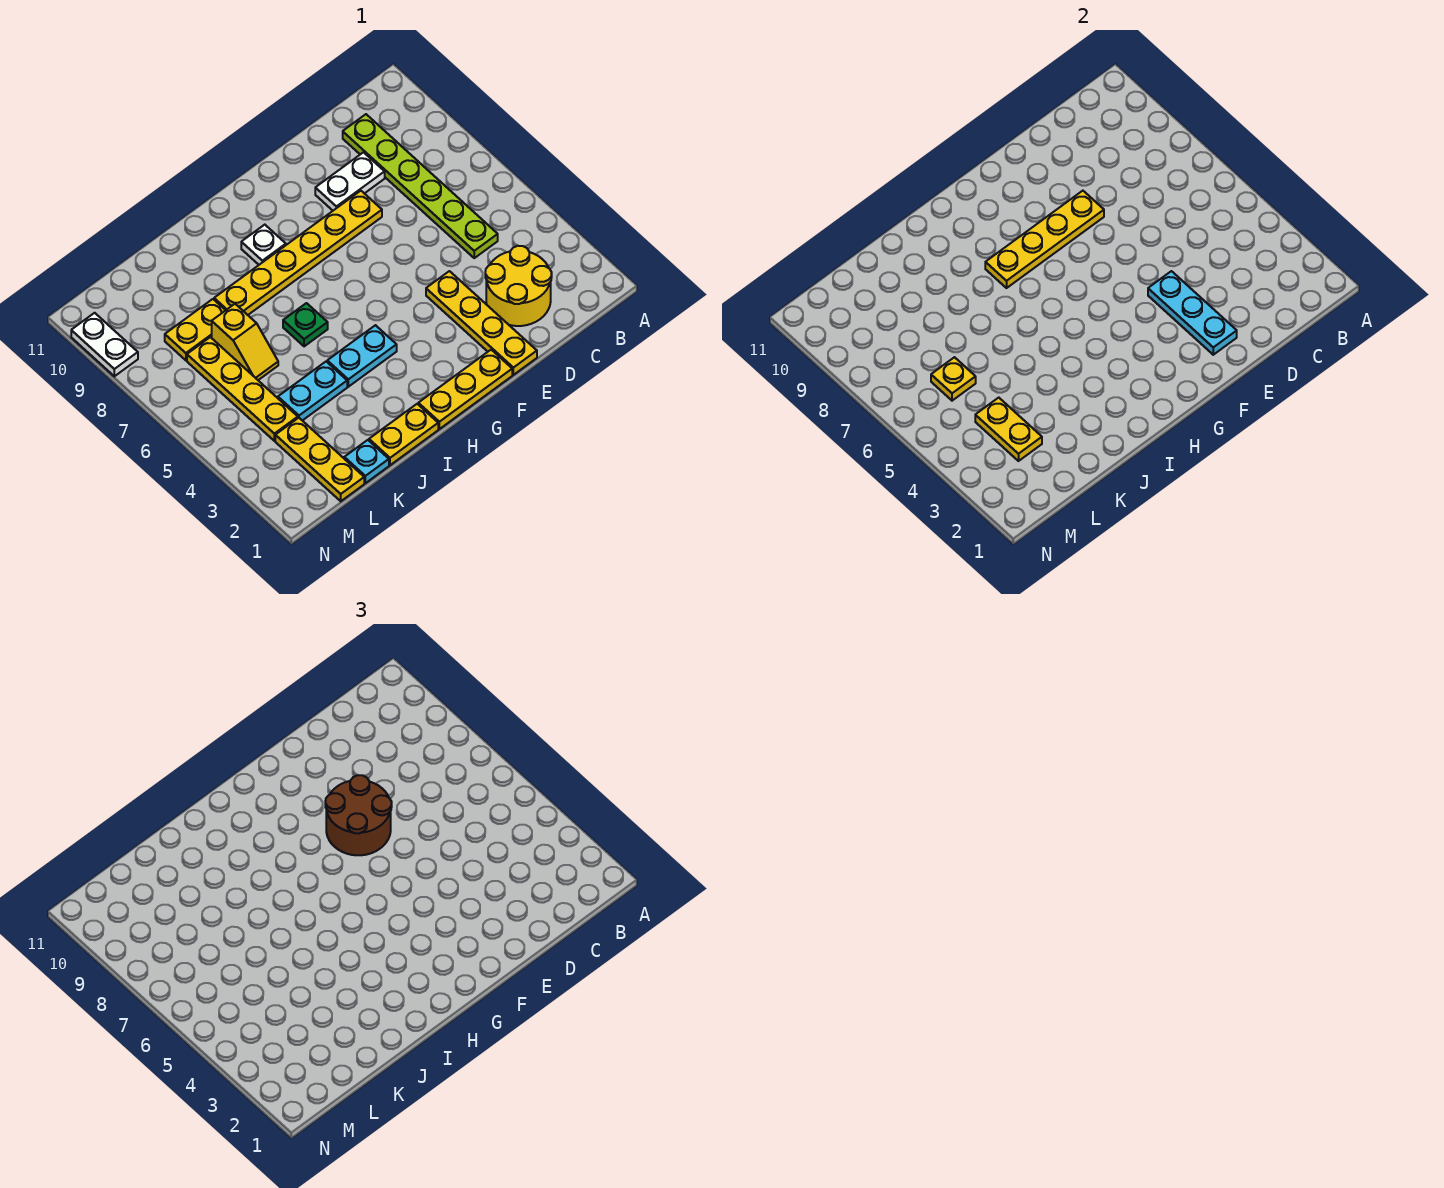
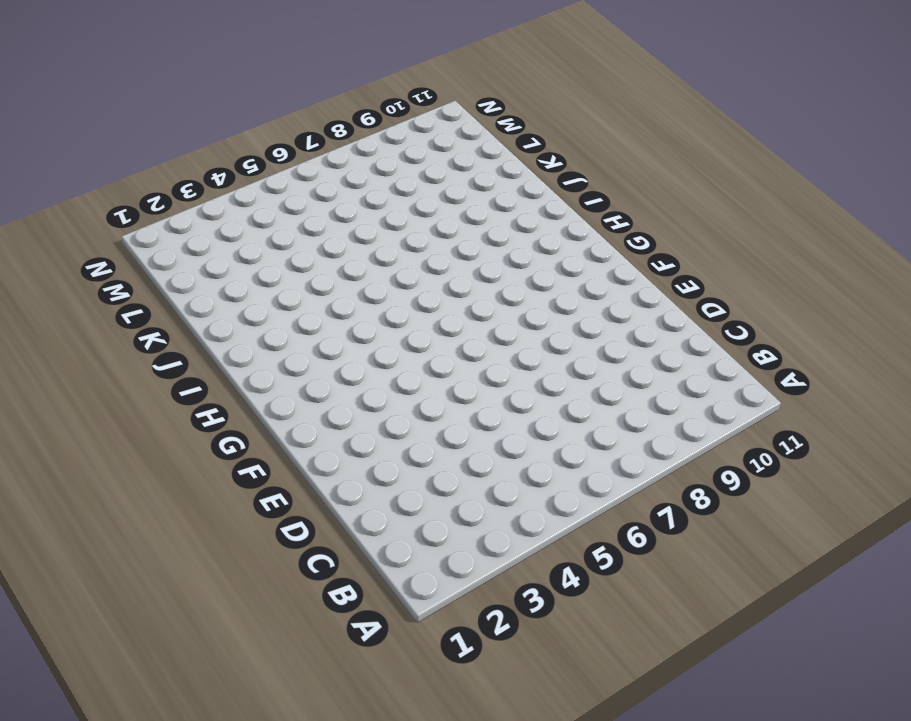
none -> yellow 2x2 round brick [485,246,552,326]
none -> lime 1x6 plate [343,114,498,258]
none -> white 1x2 plate [315,152,385,210]

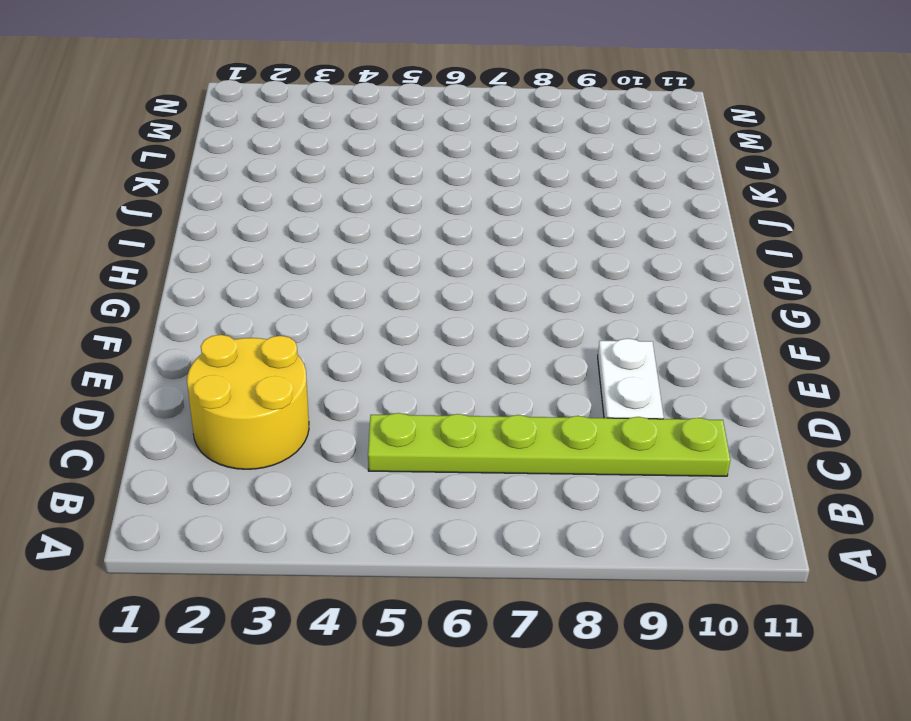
none -> yellow 1x4 plate [426,271,537,375]
none -> yellow 1x6 plate [214,191,382,315]
none -> yellow 1x3 plate [418,350,512,429]

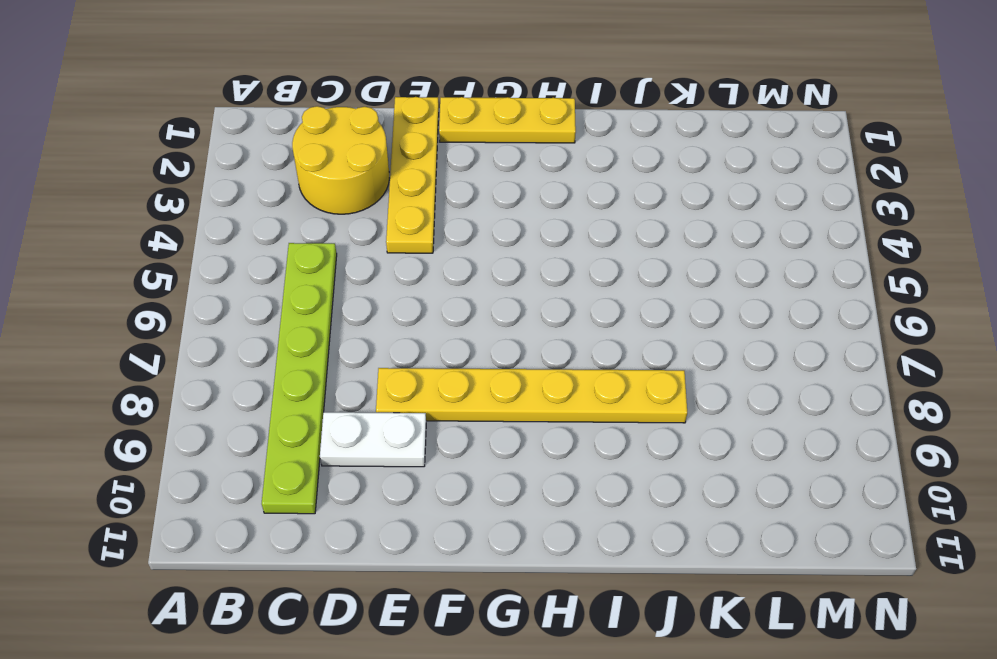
none -> cyan 1x2 plate [327,325,397,387]
none -> white 1x1 plate [241,225,286,265]
none -> yellow 1x2 plate [369,404,438,465]

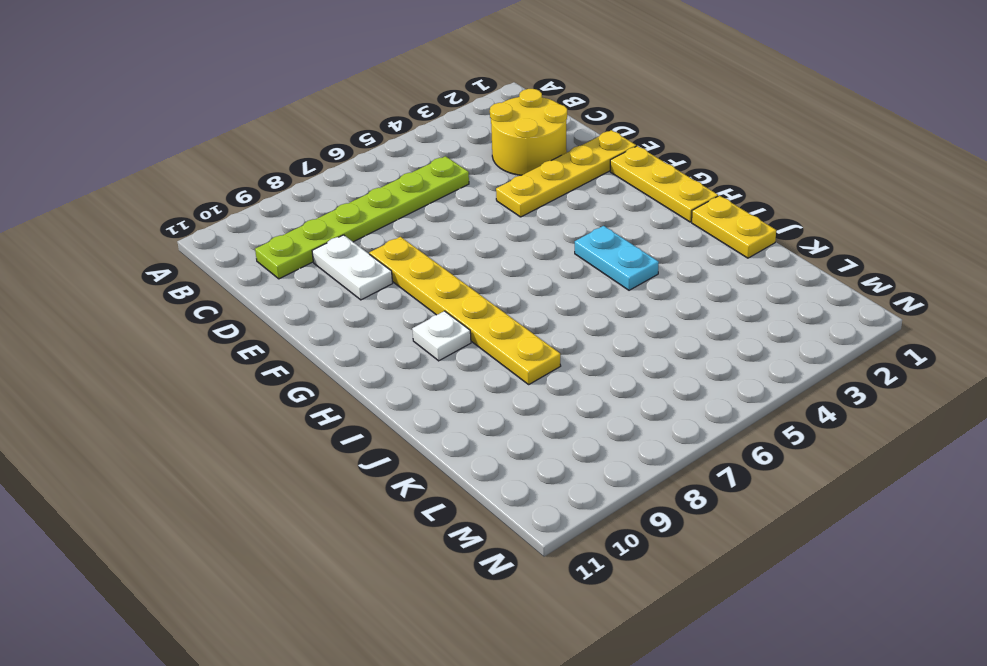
none -> green 1x1 plate [283,303,328,346]
none -> cyan 1x2 plate [278,362,347,421]
none -> cyan 1x1 plate [344,440,389,483]

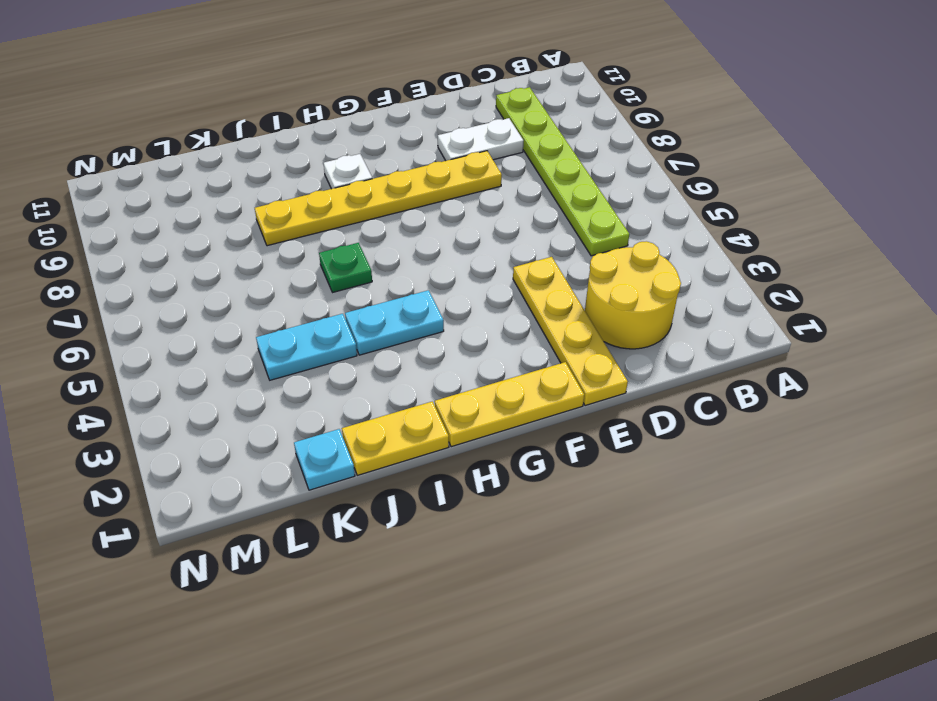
none -> yellow 1x2 slope [212,304,278,380]
none -> yellow 1x2 plate [165,299,226,360]
none -> yellow 1x3 plate [275,418,364,501]

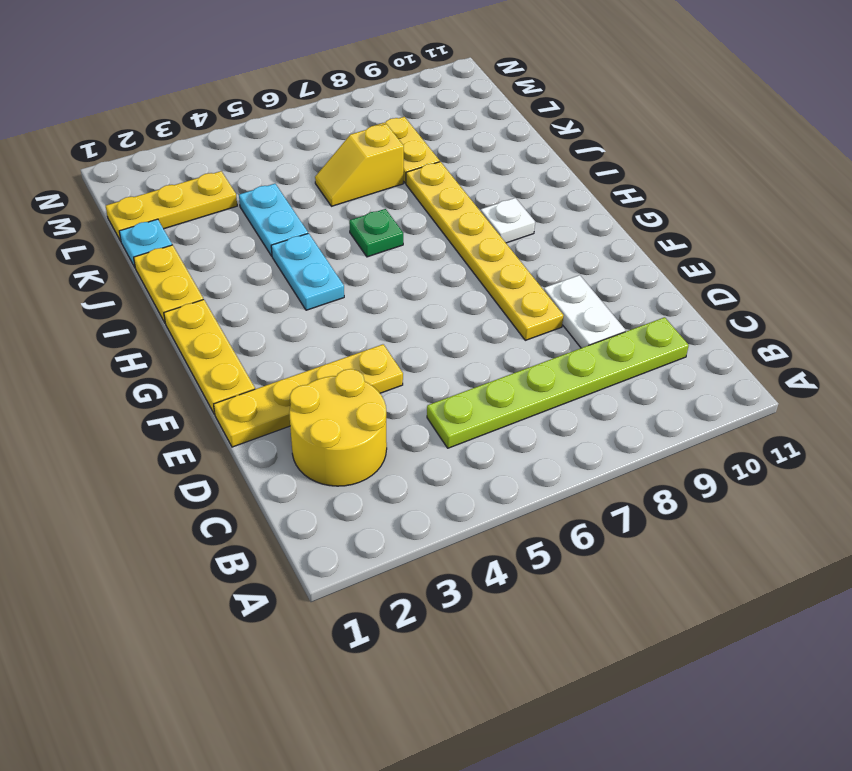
none -> yellow 1x4 plate [187,337,298,441]
none -> white 1x2 plate [71,313,138,376]
none -> cyan 1x3 plate [1148,271,1237,355]

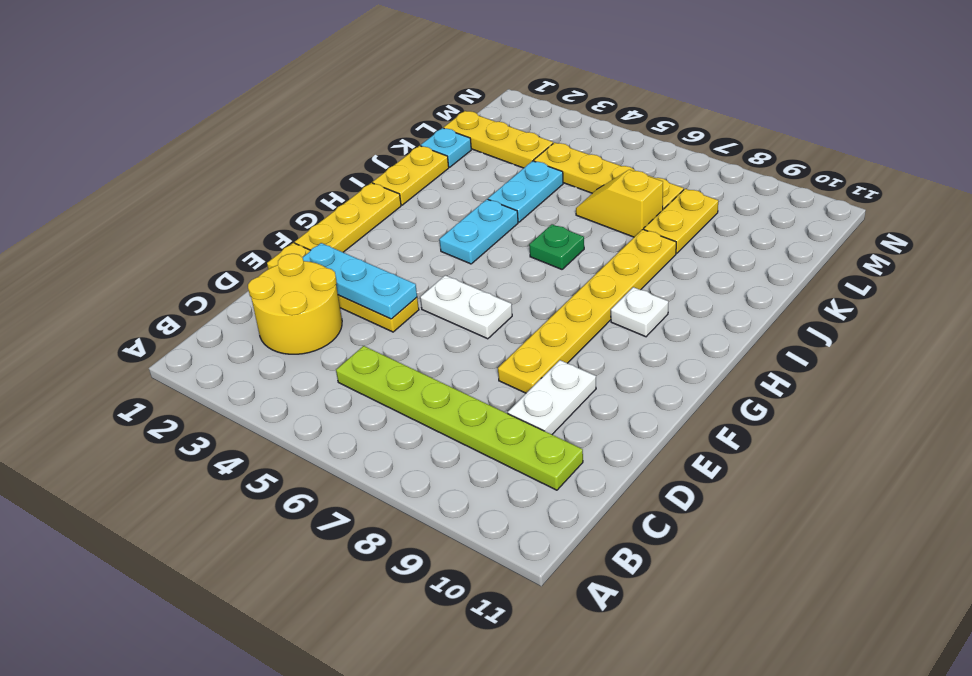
white 1x2 plate [420,275,512,339] -> white 1x2 plate moved to [71,313,138,376]
none -> yellow 1x4 plate [985,191,1104,288]
none -> yellow 1x2 plate [975,398,1042,461]
none -> yellow 1x1 plate [931,357,976,401]

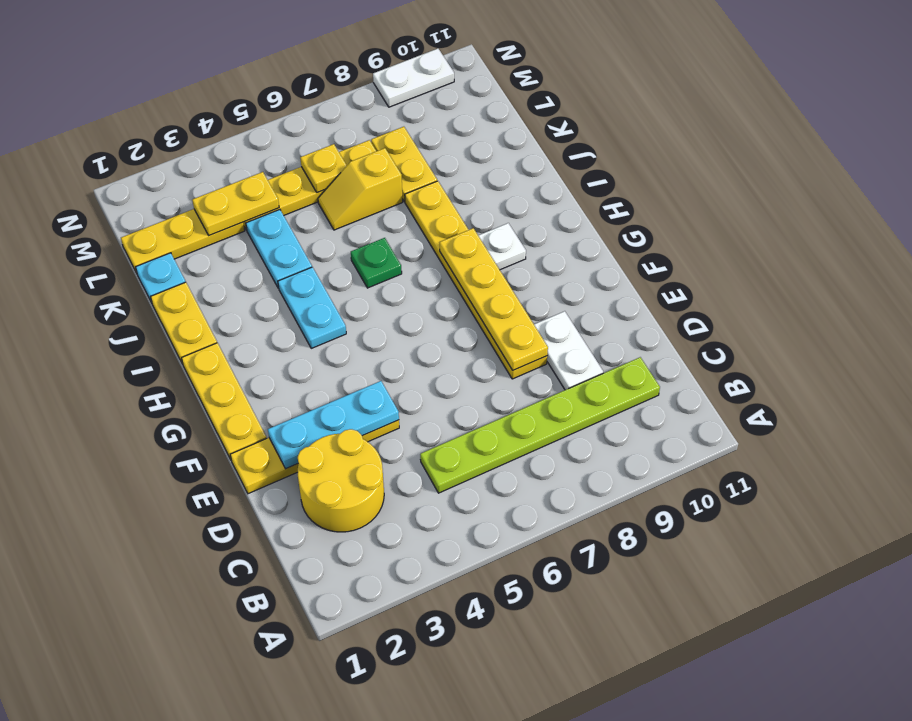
none -> brown 2x2 round brick [325,775,392,855]

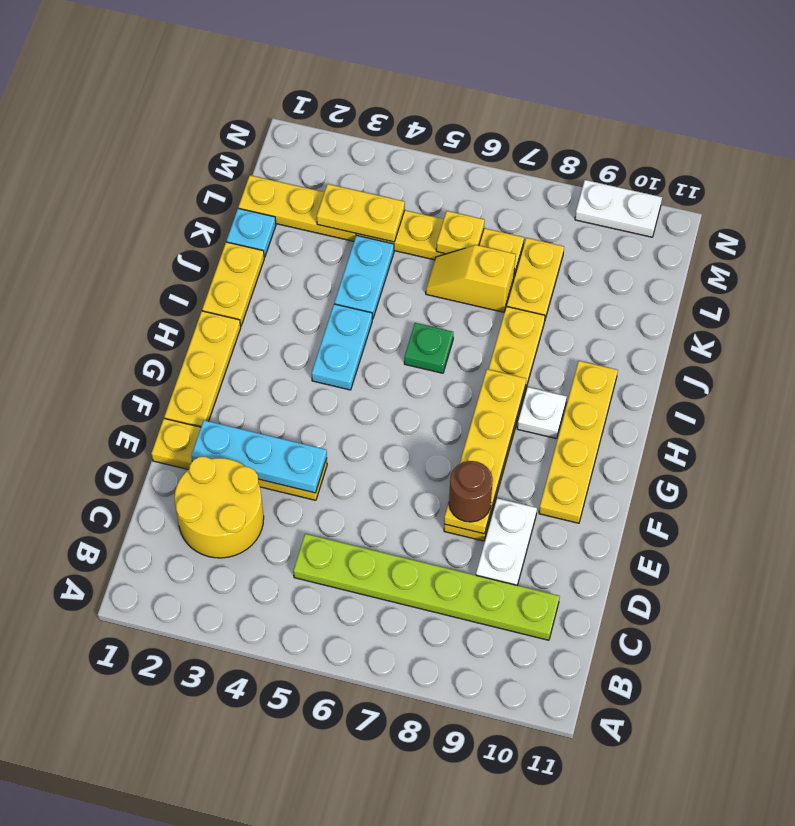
brown 1x1 round brick [449,461,493,522] -> brown 2x2 round brick [325,775,392,855]
yellow 1x4 plate [539,361,618,523] -> none

